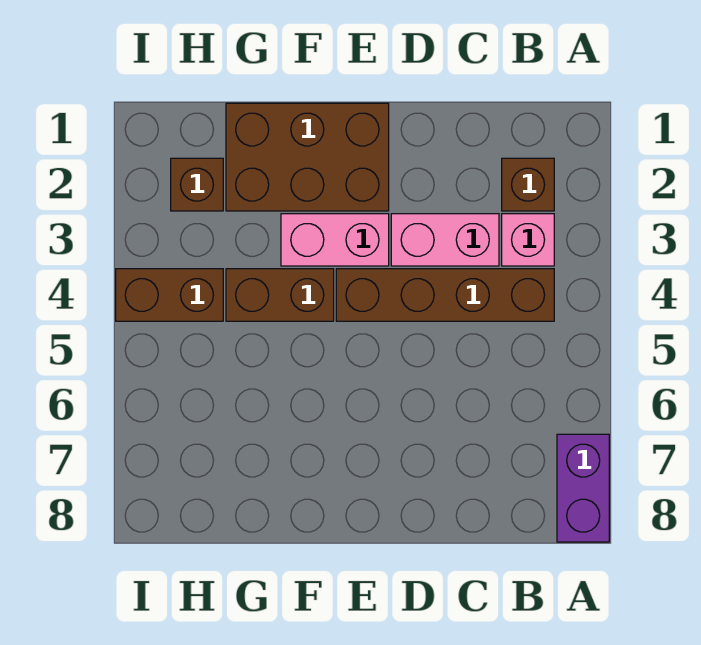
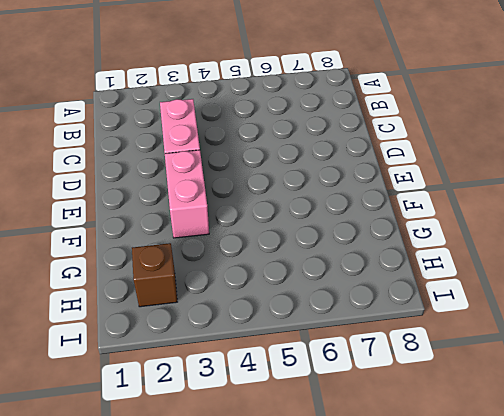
none -> purple 1x2 brick [557,434,609,542]
none -> brown 1x1 brick [502,158,554,211]

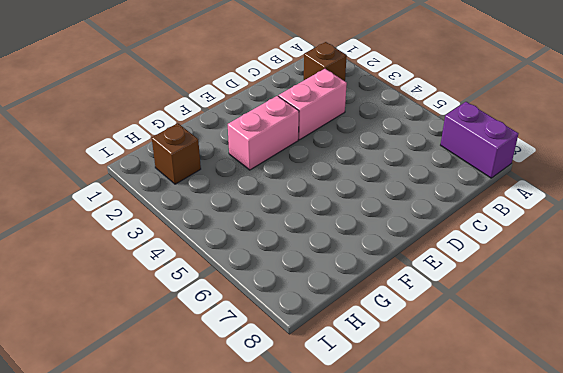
none -> pink 1x1 brick [502,214,554,266]
none -> brown 1x4 brick [336,269,554,321]

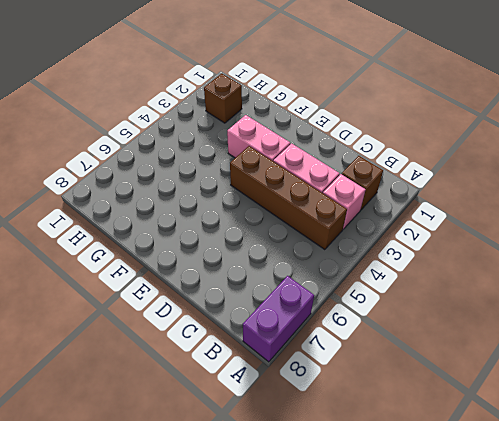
none -> brown 2x3 brick [226,103,389,211]
none -> brown 1x2 brick [226,269,334,321]

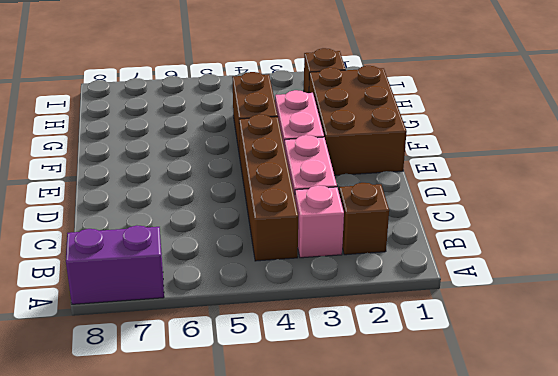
none -> brown 1x2 brick [116,269,223,321]

